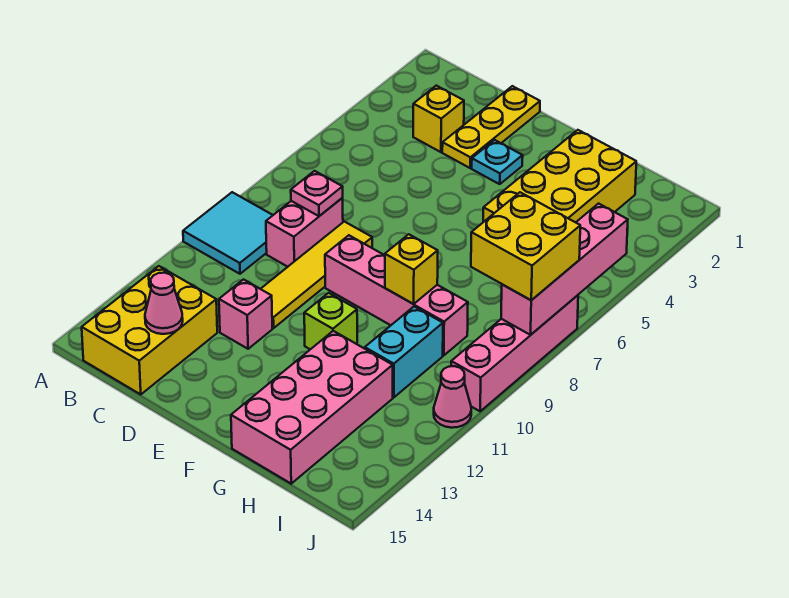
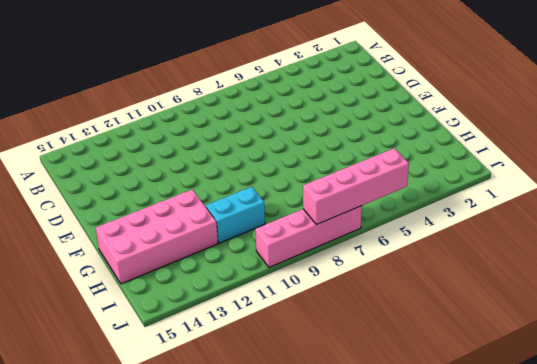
none -> cyan 2x2 tile [183,192,273,274]
none -> yellow 2x3 brick [82,266,217,394]
none -> yellow 1x1 brick [413,86,464,152]

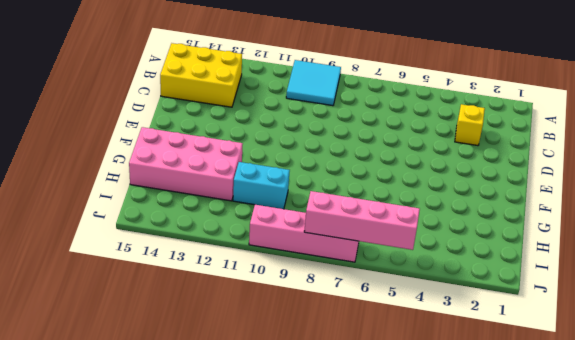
none -> pink 1x2 brick [266,198,343,267]
none -> yellow 1x3 plate [442,86,540,168]
none -> yellow 1x4 tile [261,222,372,328]

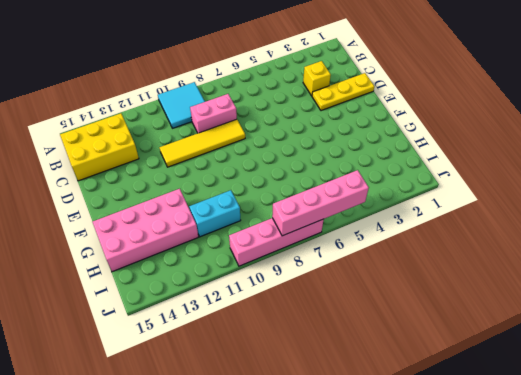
none -> pink 1x1 brick [219,280,272,349]
none -> cyan 1x1 plate [472,140,523,184]
none -> pink 1x4 brick [325,235,468,355]

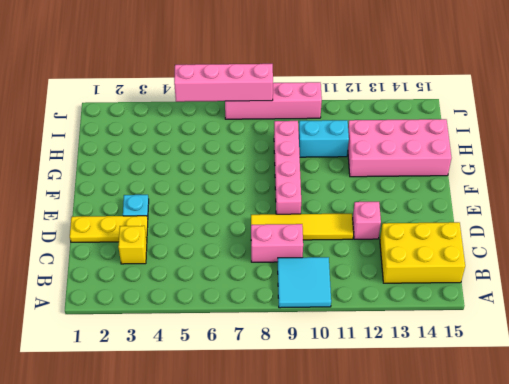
none -> lime 1x1 brick [304,293,357,349]
none -> yellow 2x4 brick [483,130,636,222]
none -> pink 1x1 cone [434,366,471,428]

